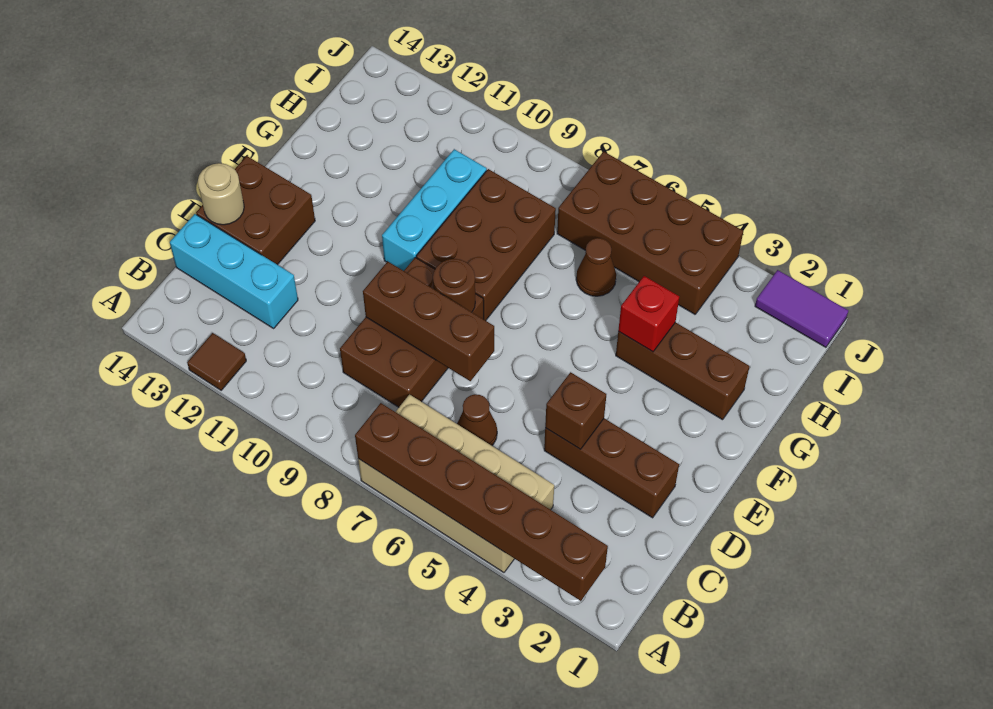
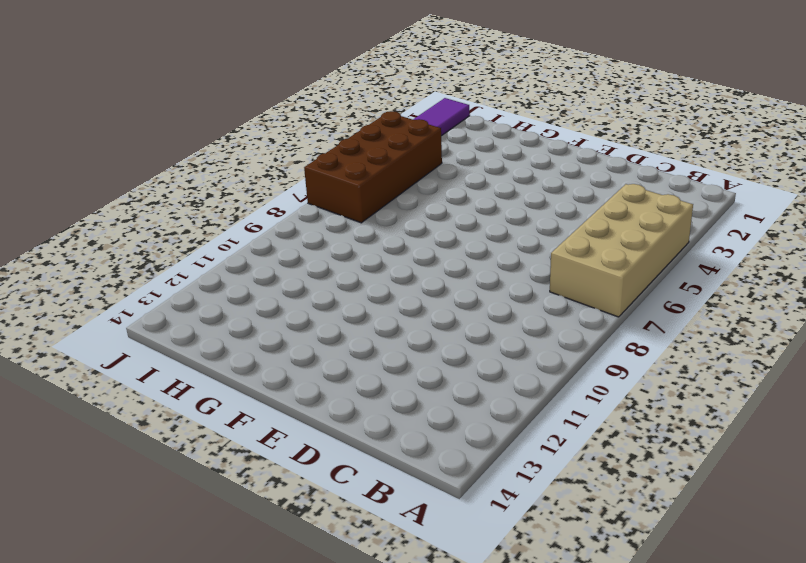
none -> brown 1x1 tile [187,333,246,390]
none -> brown 1x1 cone [457,394,497,446]
none -> brown 2x3 brick [340,257,484,407]

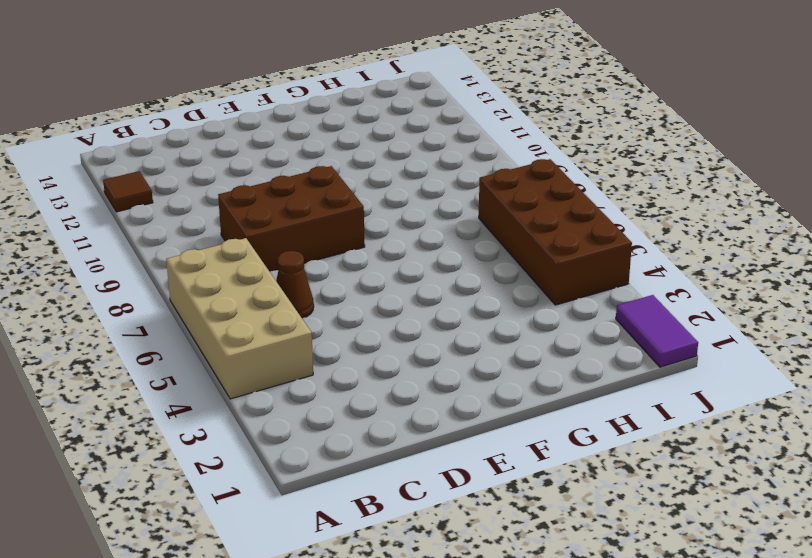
none -> cyan 1x3 brick [170,214,298,328]
none -> brown 1x3 brick [544,419,679,518]
none -> brown 2x2 brick [196,156,315,265]

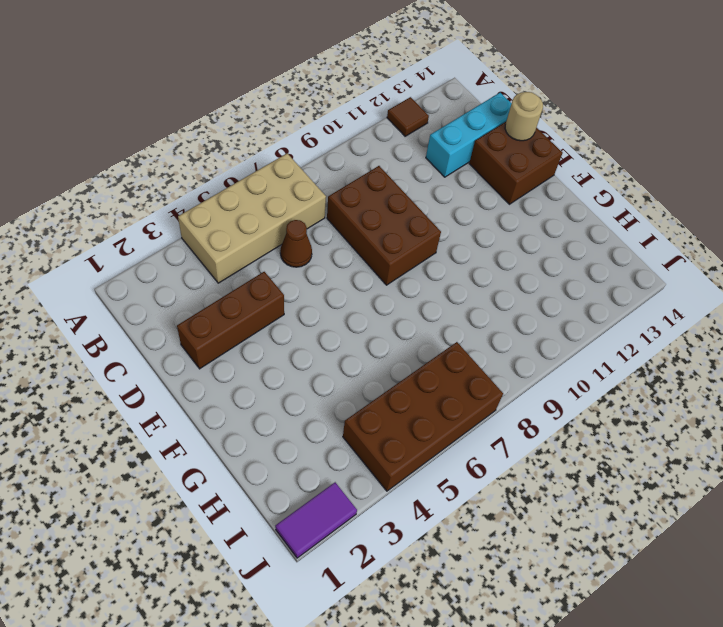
none -> brown 2x3 brick [416,169,556,321]
none -> cyan 1x3 brick [382,149,487,271]
none -> brown 1x3 brick [616,322,749,420]

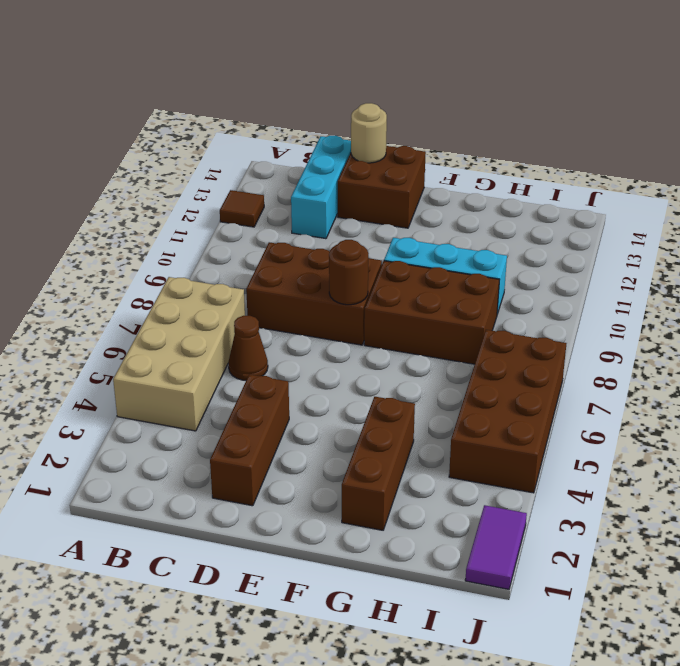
none -> brown 1x1 cone [576,238,616,296]
none -> brown 1x6 brick [355,403,608,601]
none -> brown 1x1 brick [545,372,606,449]

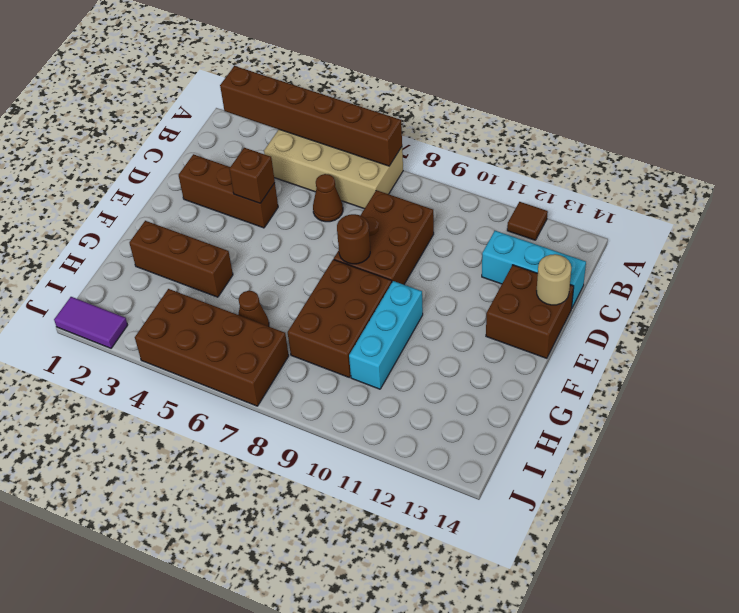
none -> brown 1x3 brick [363,262,494,381]
none -> red 1x1 brick [618,276,679,352]

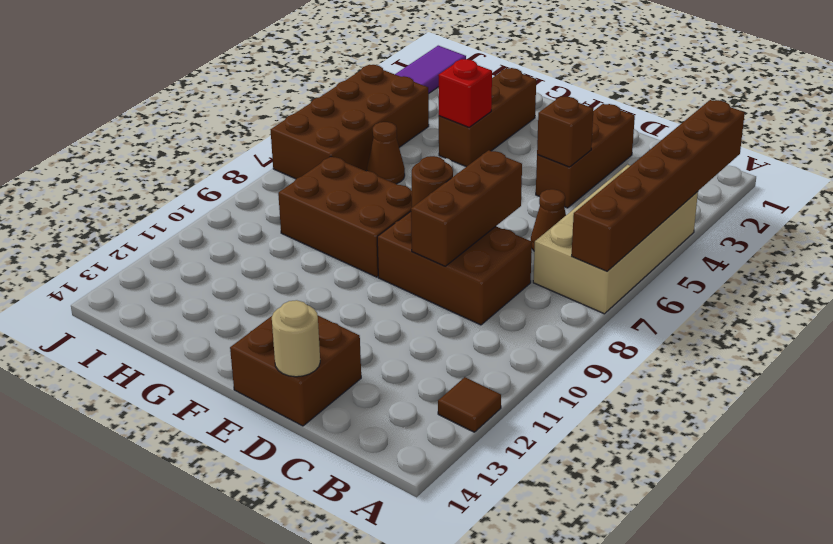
none -> cyan 1x3 brick [170,214,298,328]
none -> cyan 1x3 brick [382,149,487,271]

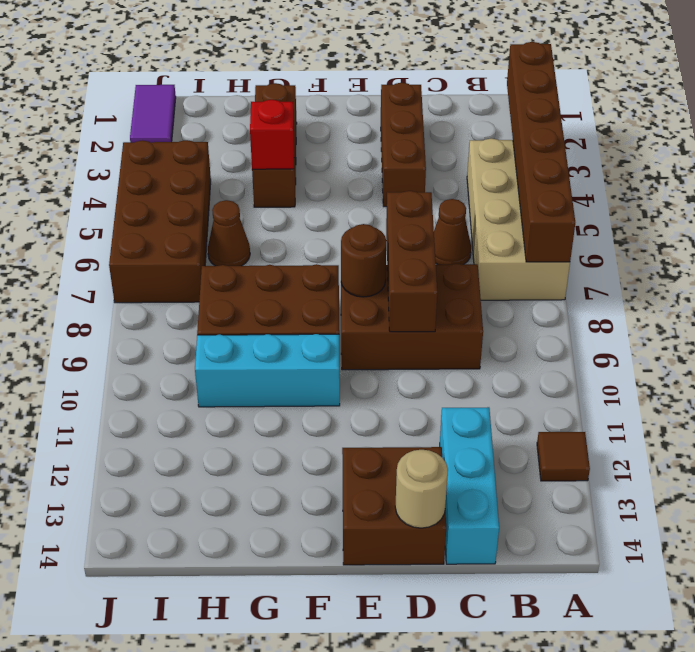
none -> brown 1x1 brick [545,372,606,449]

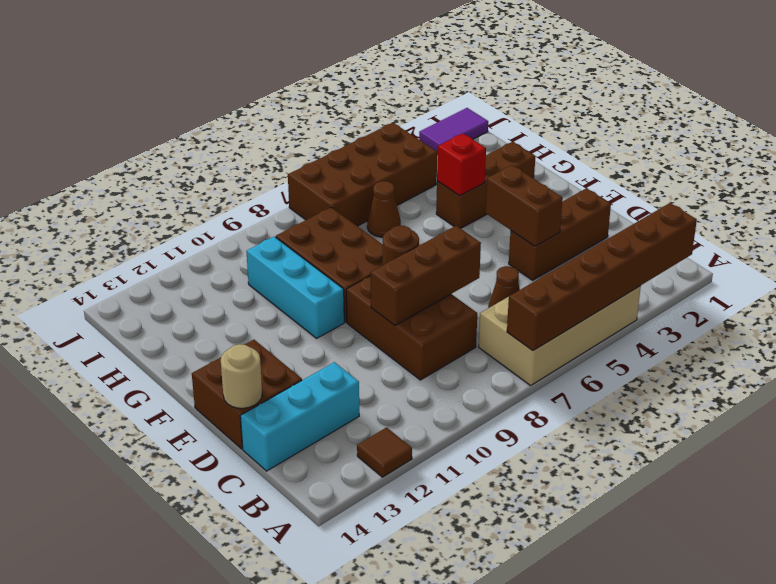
brown 1x2 brick [485,165,563,246] -> brown 1x1 brick [545,372,606,449]

